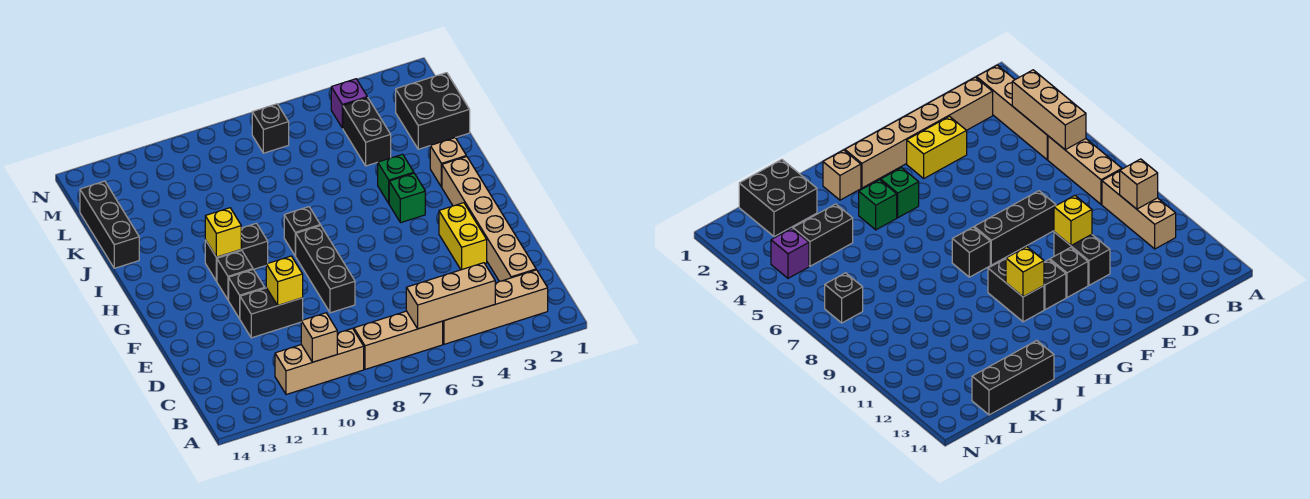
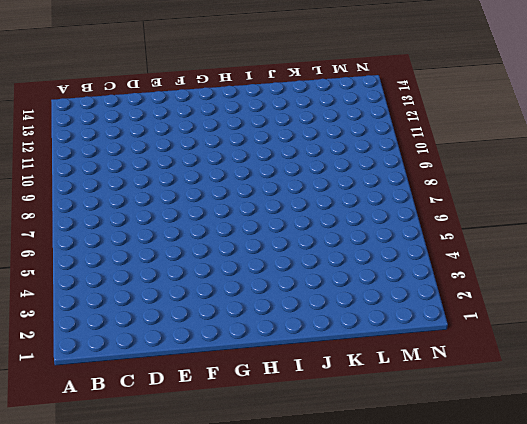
none -> tan 1x4 brick [443,270,548,344]
none -> tan 1x3 brick [354,311,443,369]
none -> tan 1x3 brick [275,328,364,395]

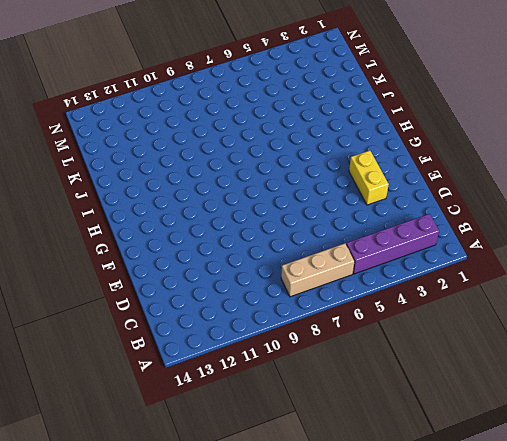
purple 1x4 brick [346,214,439,274] -> tan 1x4 brick [443,270,548,344]
none -> tan 1x3 brick [275,328,364,395]
none -> tan 1x6 brick [442,157,536,281]
none -> black 1x3 brick [296,225,355,313]

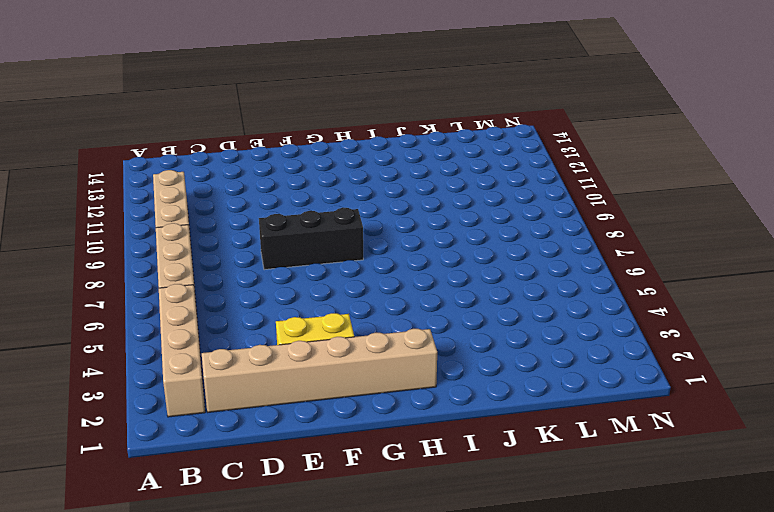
none -> black 1x2 brick [240,288,303,338]
none -> black 1x1 brick [229,269,264,319]
none -> black 1x1 brick [217,251,253,300]

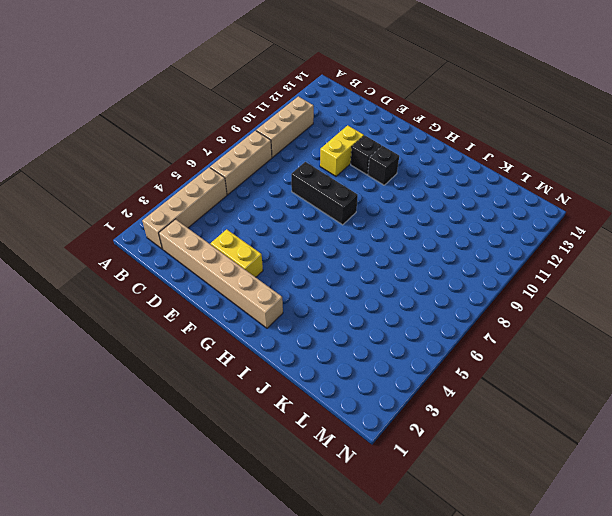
yellow 1x2 brick [320,125,364,176] -> black 1x2 brick [240,288,303,338]
none -> green 1x1 brick [389,173,425,223]
none -> black 1x1 brick [284,207,320,256]
none -> black 1x2 brick [205,223,268,281]

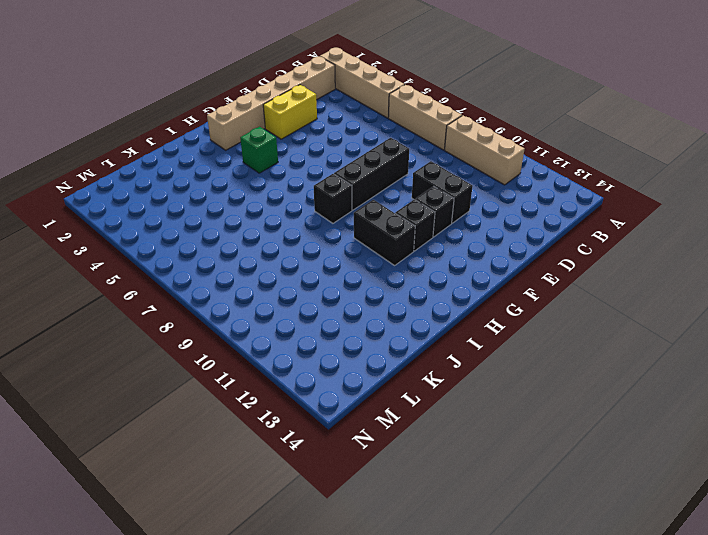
none -> tan 1x1 brick [430,138,466,187]
none -> green 1x1 brick [378,154,414,203]
none -> black 1x3 brick [80,181,139,268]

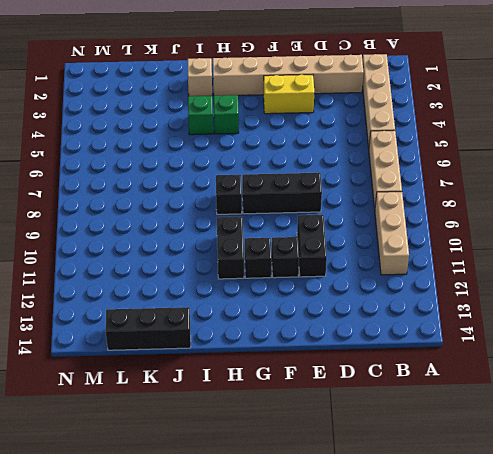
none -> black 2x2 brick [396,73,470,149]
none -> black 1x2 brick [343,98,391,166]
none -> purple 1x1 brick [331,79,367,128]

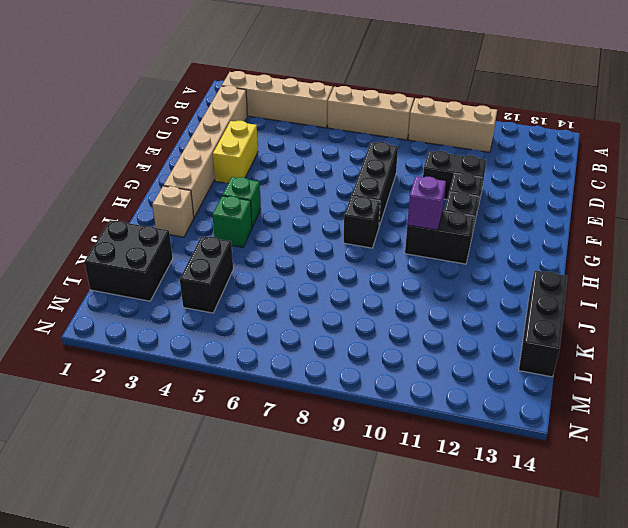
purple 1x1 brick [407,176,446,230] -> purple 1x1 brick moved to [331,79,367,128]
none -> black 1x1 brick [252,104,289,153]
none -> tan 1x3 brick [406,263,495,329]
none -> tan 1x1 brick [301,313,337,362]

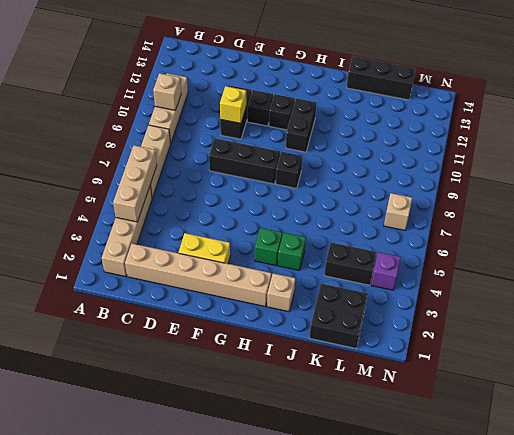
tan 1x1 brick [384,193,412,230] -> black 1x1 brick [252,104,289,153]
none -> yellow 1x1 brick [205,208,241,257]

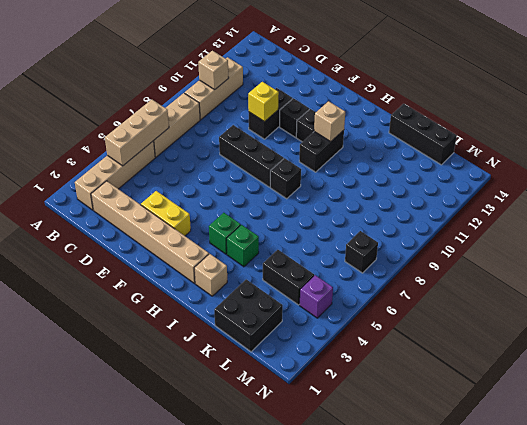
tan 1x1 brick [314,101,345,141] -> yellow 1x1 brick [205,208,241,257]

